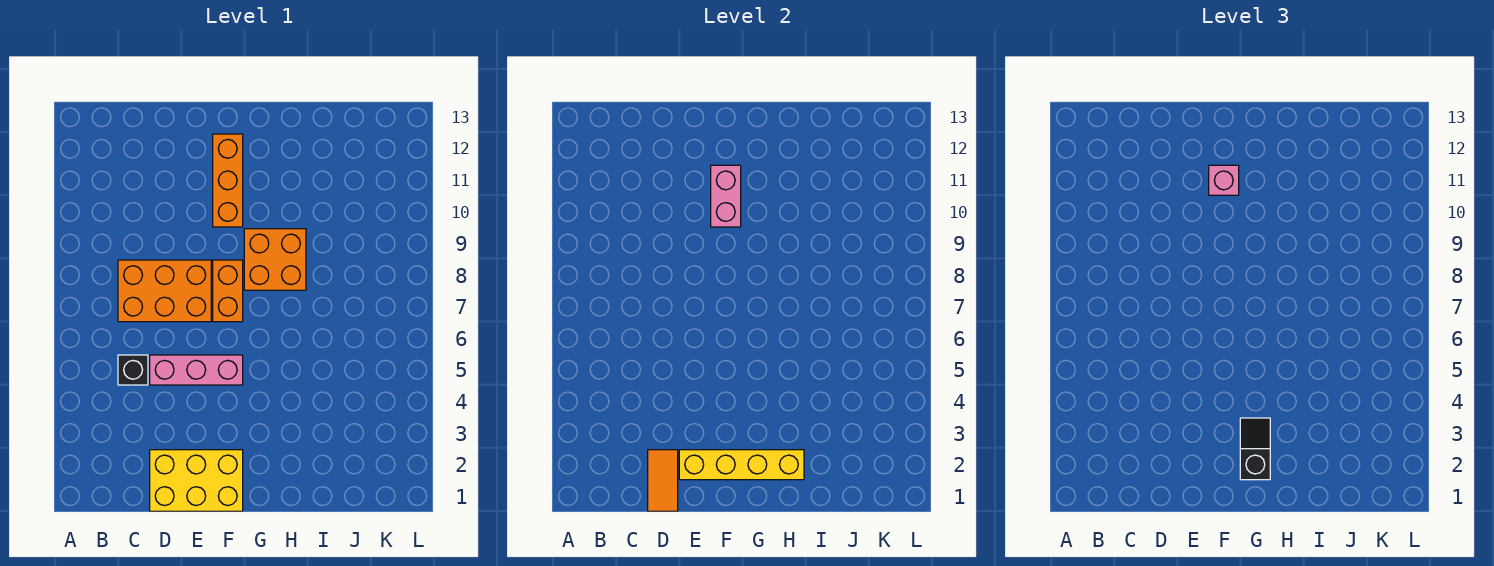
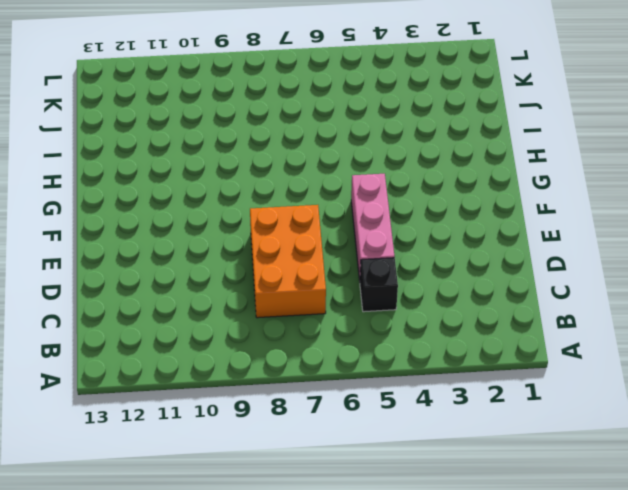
none -> yellow 2x3 brick [150,450,243,511]
none -> orange 1x2 brick [213,260,243,322]
none -> orange 1x3 brick [213,134,243,227]

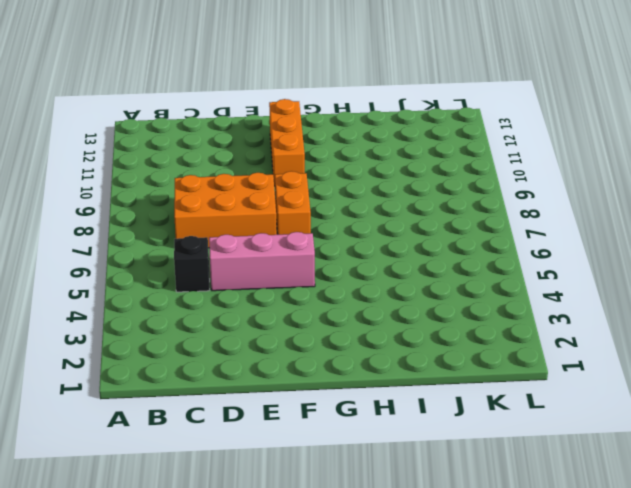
none -> yellow 2x3 brick [150,450,243,511]
none -> orange 2x2 brick [244,229,306,290]
none -> orange 1x2 tile [648,450,678,511]

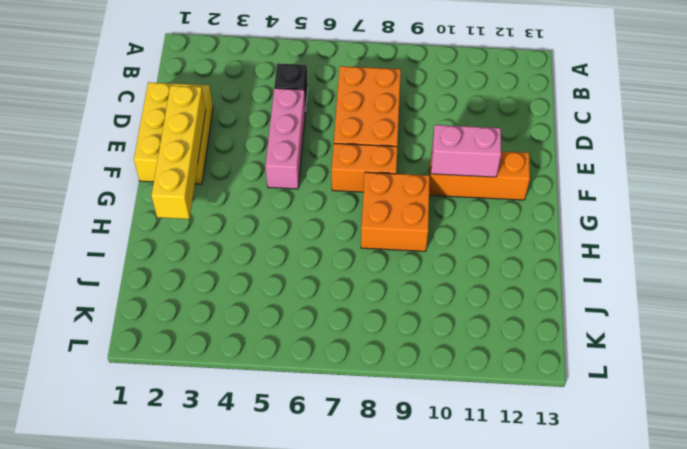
none -> orange 1x2 tile [648,450,678,511]
none -> pink 1x1 brick [1209,165,1239,195]
none -> black 1x2 slope [1240,418,1270,480]

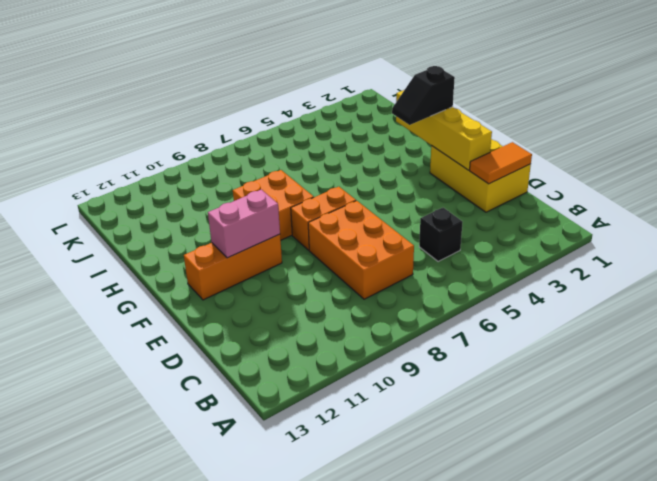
none -> pink 1x3 brick [150,355,243,385]
none -> pink 1x1 brick [1209,165,1239,195]

